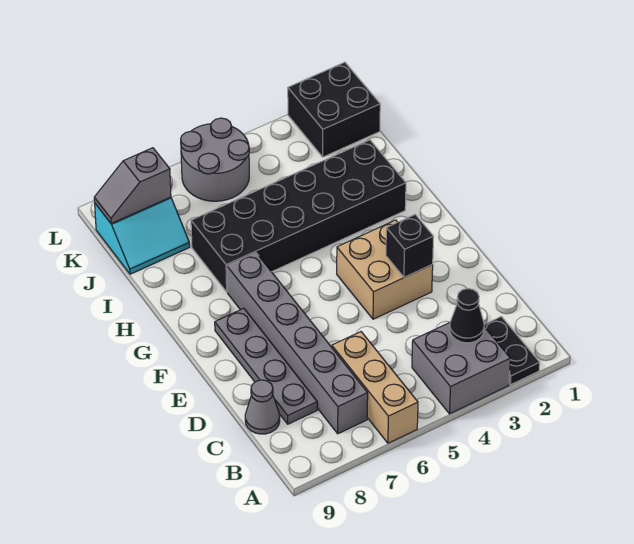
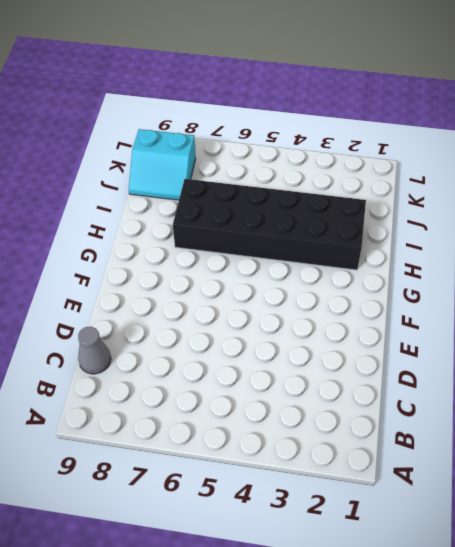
none -> black 1x2 plate [484,317,540,385]
none -> grey 2x2 brick [412,323,510,414]
none -> tan 1x3 brick [332,332,418,443]

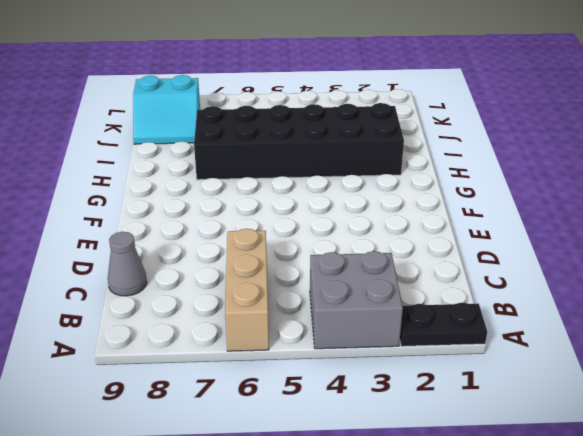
black 1x2 plate [400,303,487,346] -> black 1x2 plate turned to [484,317,540,385]
none -> grey 1x6 brick [227,253,368,434]
none -> grey 1x4 plate [215,308,317,424]
none -> tan 2x2 brick [337,220,433,319]

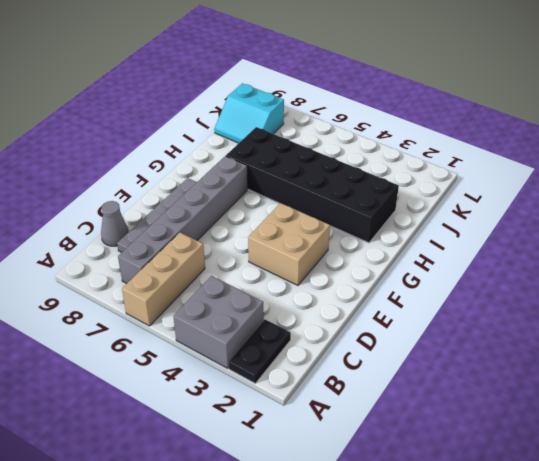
none -> black 2x2 brick [288,62,380,157]
none -> grey 2x2 round brick [181,118,249,201]
none -> black 1x1 cone [450,289,484,343]

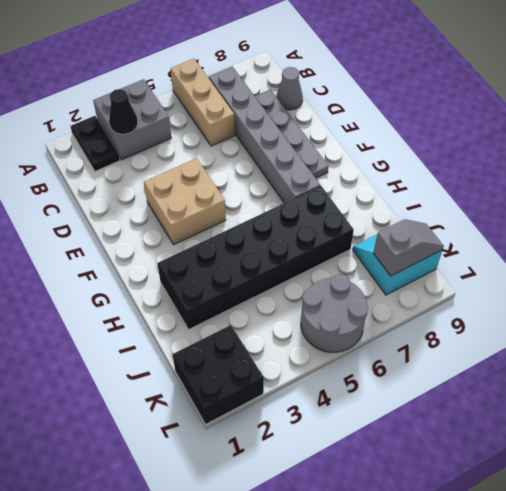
none -> black 1x1 brick [386,215,434,277]

